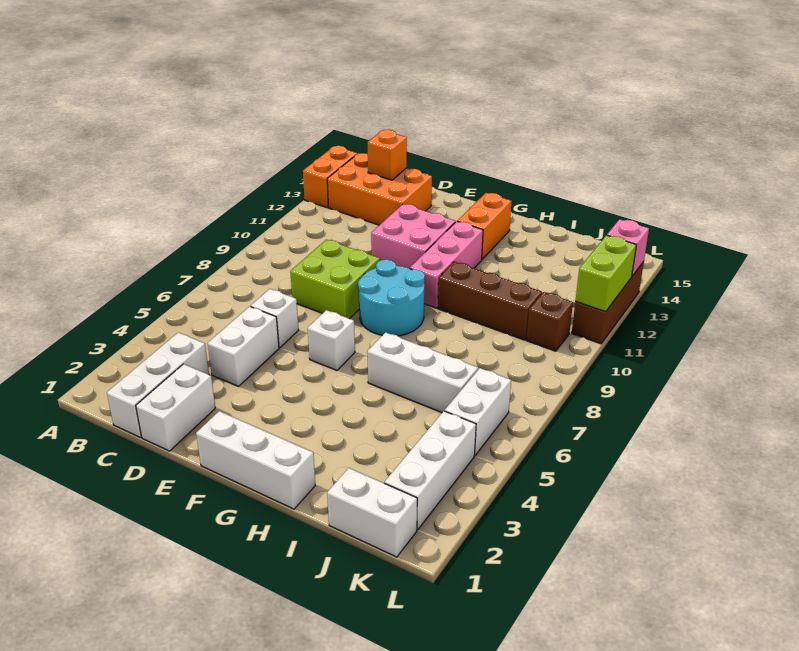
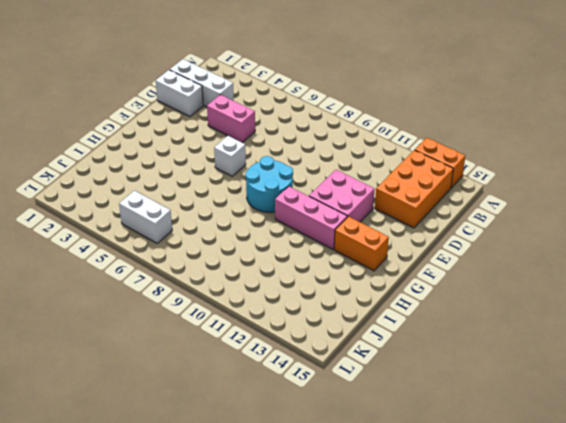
pink 1x2 brick [207,95,255,143] -> white 1x2 brick [208,306,279,386]
none -> white 1x1 brick [251,289,299,348]
none -> lime 2x2 brick [290,240,380,319]
none -> white 1x3 brick [196,411,315,509]

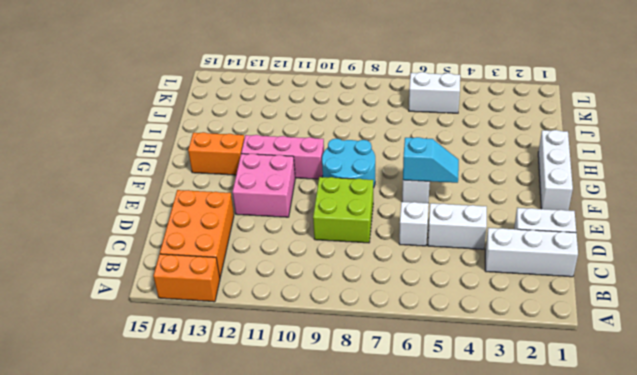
cyan 1x2 slope [403,137,459,183] -> none
none -> white 1x3 brick [367,332,478,413]
none -> brown 1x3 brick [438,262,542,340]
none -> white 1x2 brick [327,468,417,557]

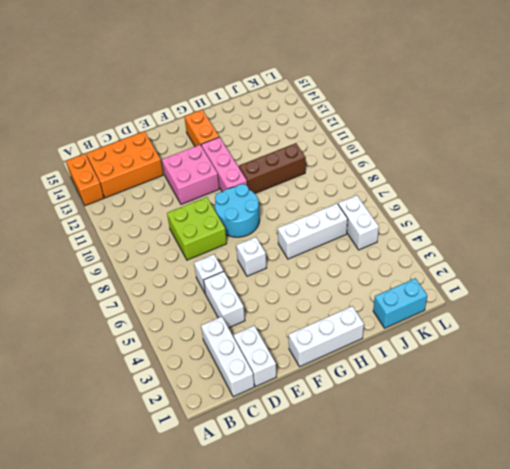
cyan 1x2 brick [373,278,427,328] -> white 1x2 brick [327,468,417,557]
none -> white 1x3 brick [384,411,476,530]
none -> brown 1x1 brick [526,292,573,351]
none -> brown 1x3 brick [572,262,644,344]

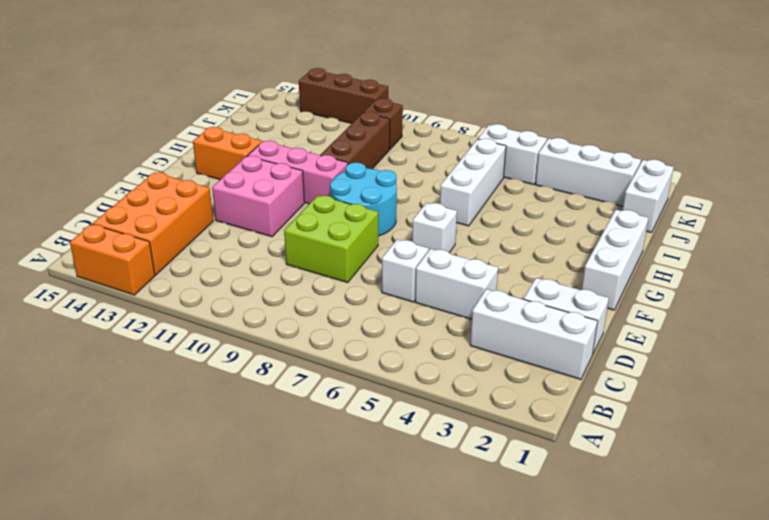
none -> orange 1x1 brick [368,130,407,180]
none -> lime 1x2 brick [575,235,636,312]
none -> pink 1x1 brick [607,219,649,276]

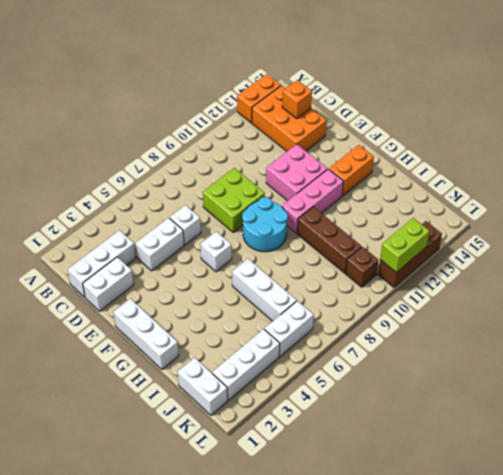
none -> pink 1x1 brick [607,219,649,276]

